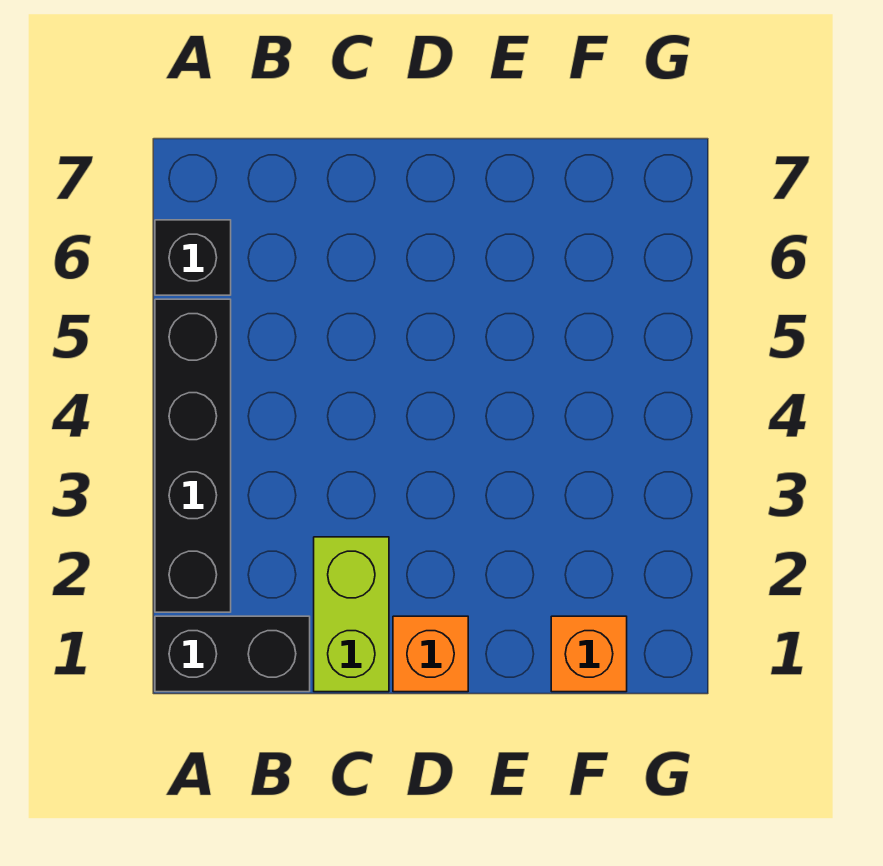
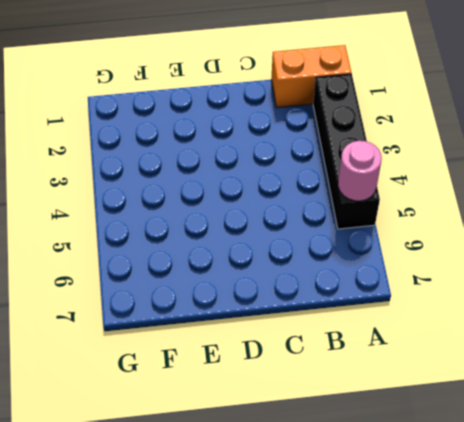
orange 1x2 brick [271,45,351,108] -> black 1x2 brick [155,616,310,692]
pink 1x1 round brick [338,141,382,201] -> none
none -> black 1x1 brick [155,220,231,295]
none -> lime 1x2 brick [314,537,389,692]

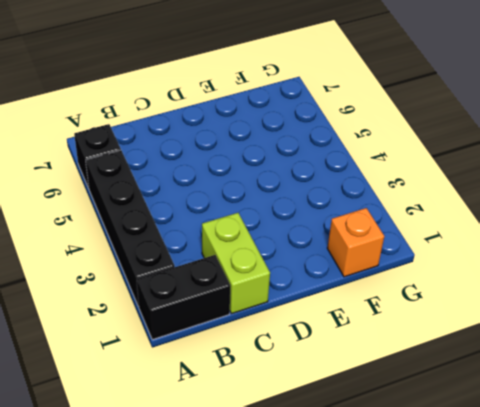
none -> orange 1x1 brick [393,616,468,692]

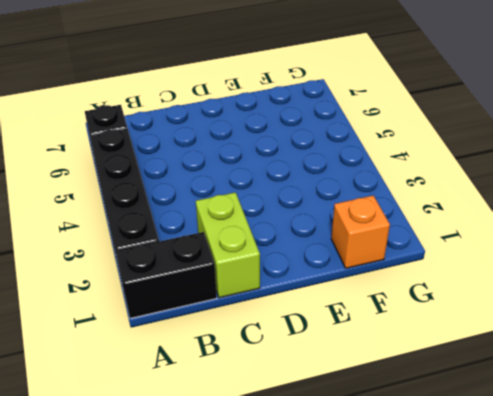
none -> orange 1x1 brick [393,616,468,692]

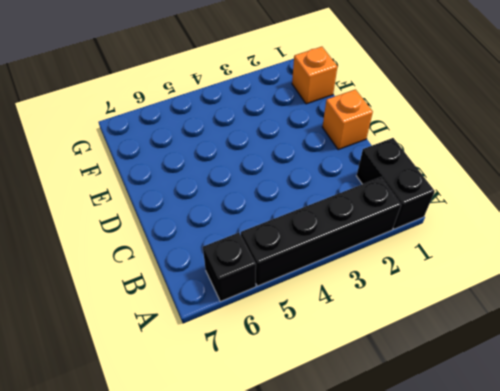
none -> lime 1x2 brick [314,537,389,692]

